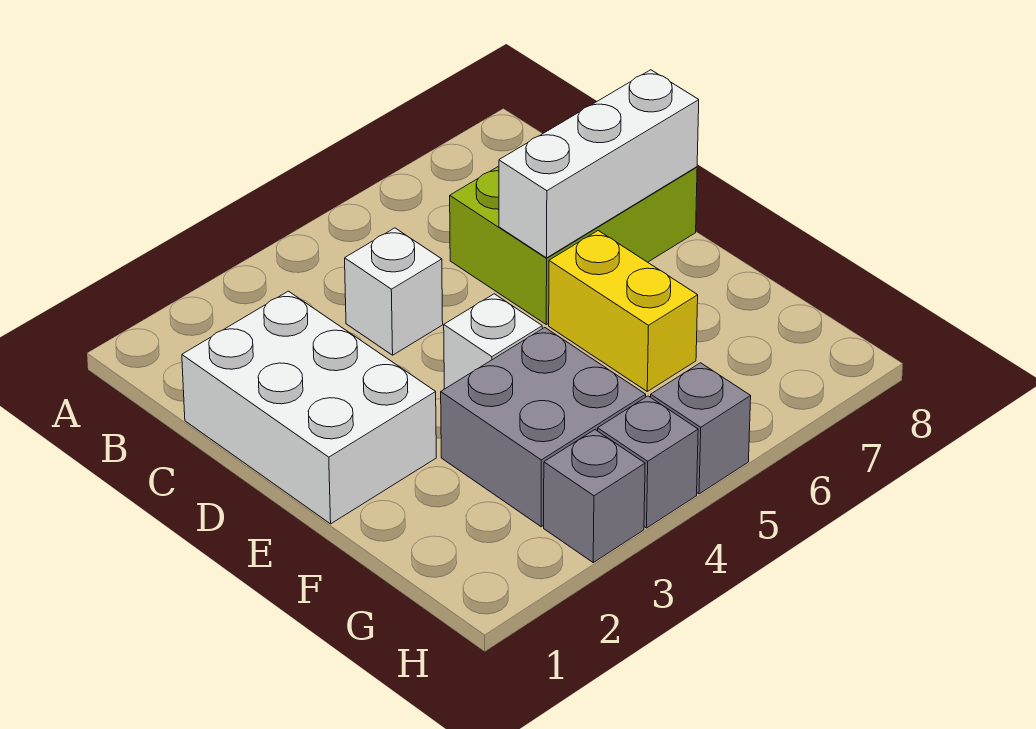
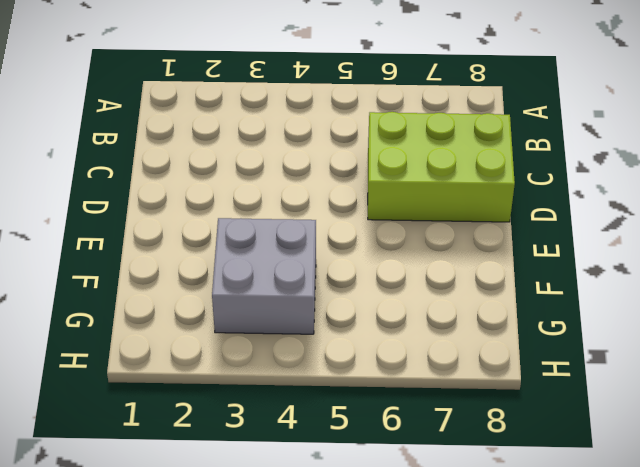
none -> white 2x3 brick [182,291,436,524]
none -> white 1x1 brick [345,228,443,355]

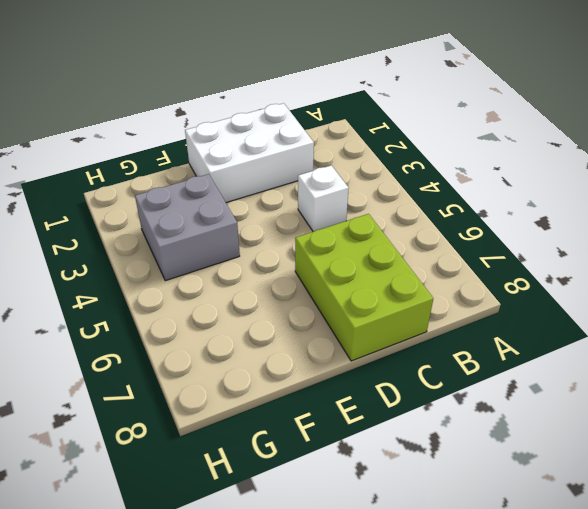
none -> white 1x1 brick [444,294,542,389]
none -> yellow 1x2 brick [549,231,698,391]

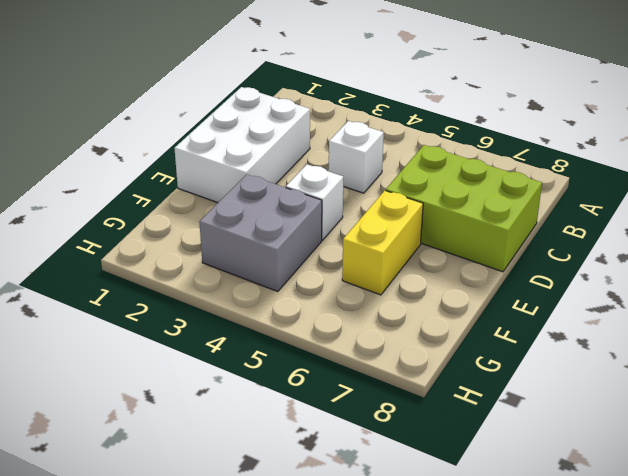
none -> grey 1x1 brick [544,430,645,562]
none -> grey 1x1 brick [598,396,698,528]

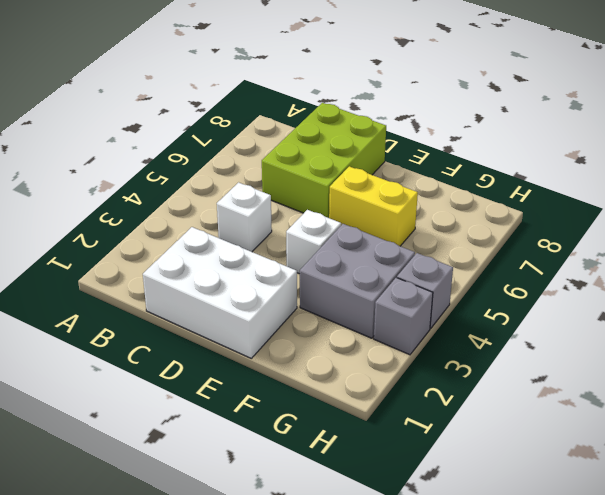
none -> grey 1x1 brick [651,363,751,494]
none -> white 1x3 brick [499,70,699,258]

